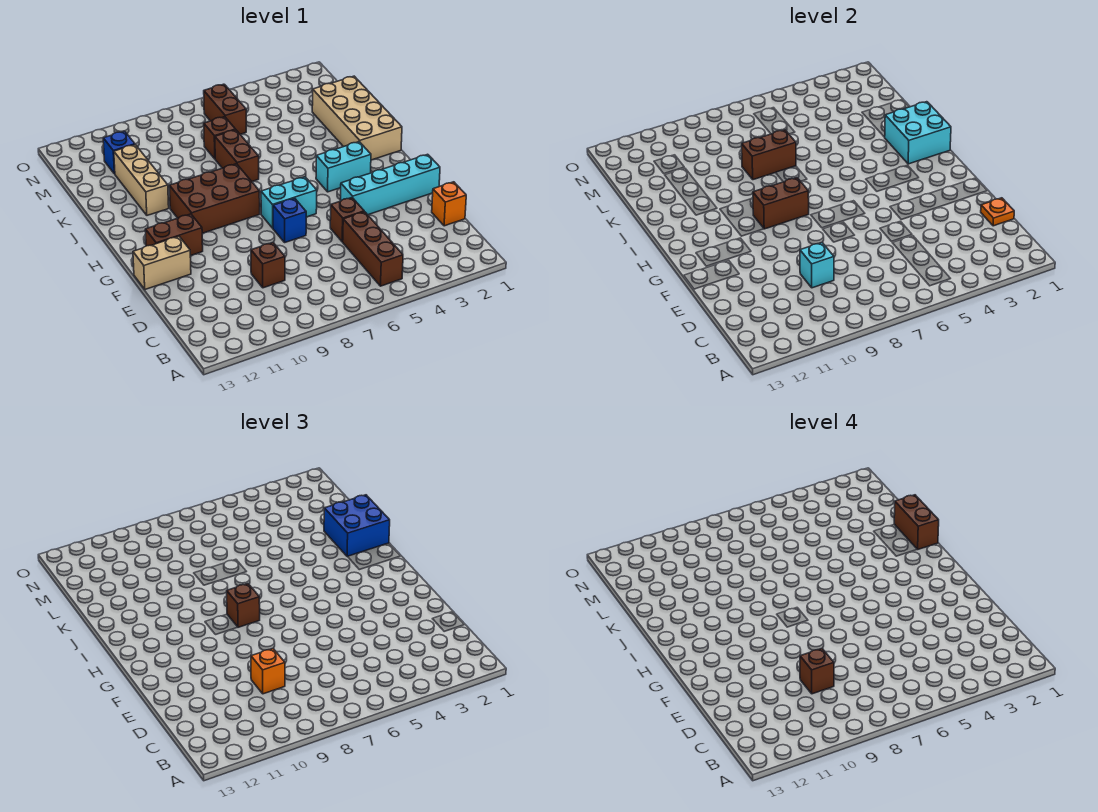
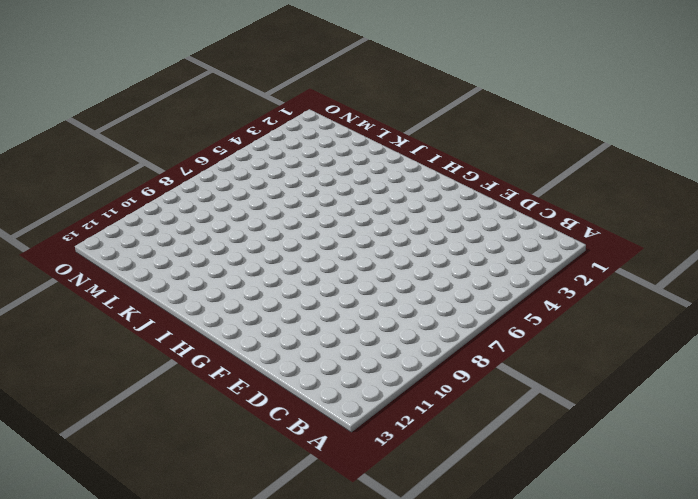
none -> brown 1x3 brick [343,212,403,286]
none -> orange 1x1 brick [432,182,466,226]
none -> brown 1x1 brick [251,243,285,288]

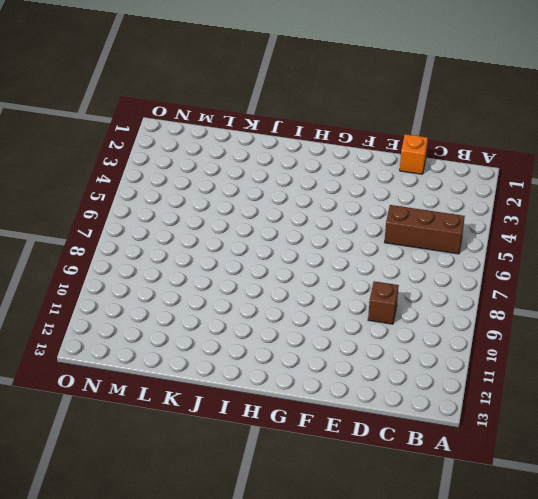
none -> brown 1x1 brick [330,198,364,242]
none -> cyan 1x4 brick [340,154,440,215]
none -> blue 1x1 brick [273,198,306,242]

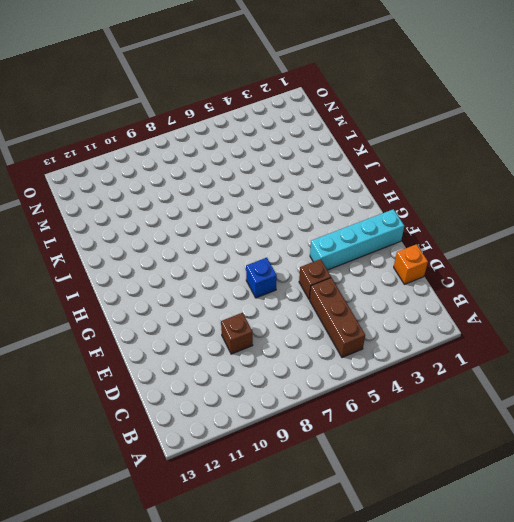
none -> tan 1x2 brick [133,236,191,289]
none -> cyan 1x2 brick [261,177,317,228]
none -> brown 1x2 brick [145,214,203,256]

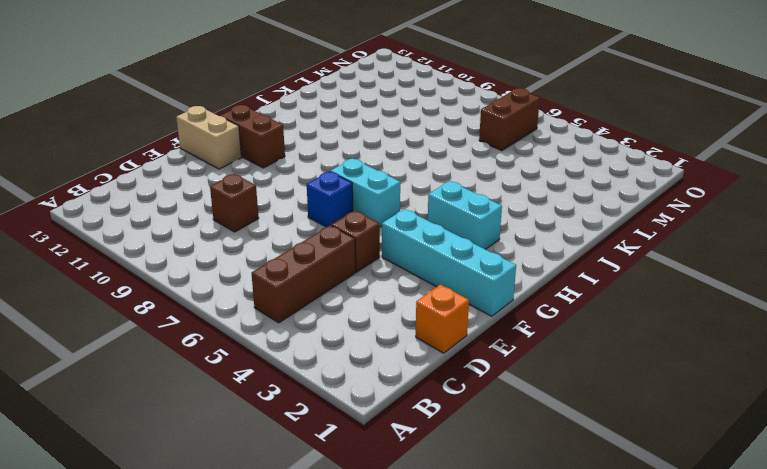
none -> brown 2x3 brick [170,164,260,233]
none -> tan 2x4 brick [312,76,402,160]
none -> brown 1x2 brick [215,130,259,182]

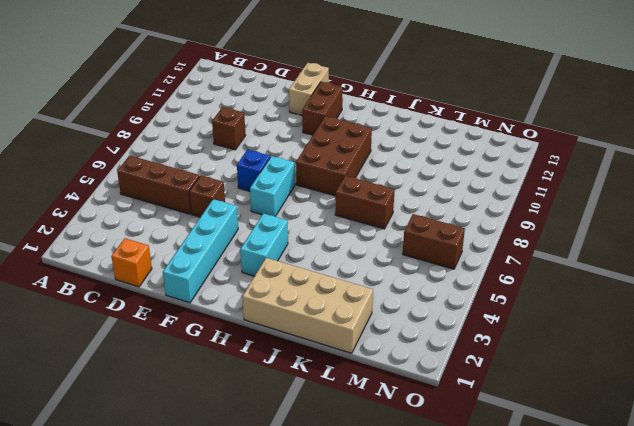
none -> tan 1x3 brick [114,145,169,215]
none -> brown 1x1 brick [204,117,236,159]
none -> blue 1x1 brick [103,131,135,174]

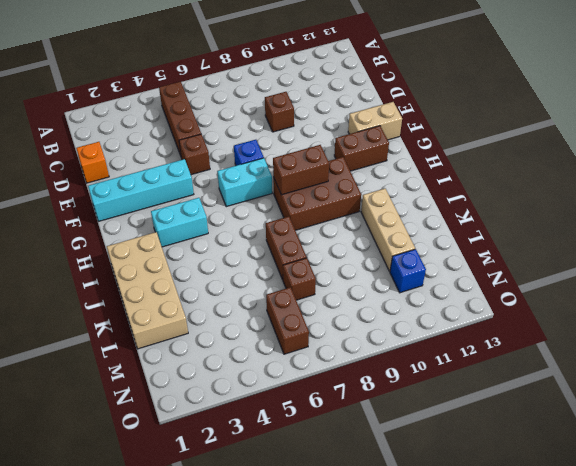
none -> orange 1x1 plate [981,198,1014,226]
none -> cyan 1x1 brick [800,243,834,288]
none -> cyan 2x2 brick [885,102,951,164]

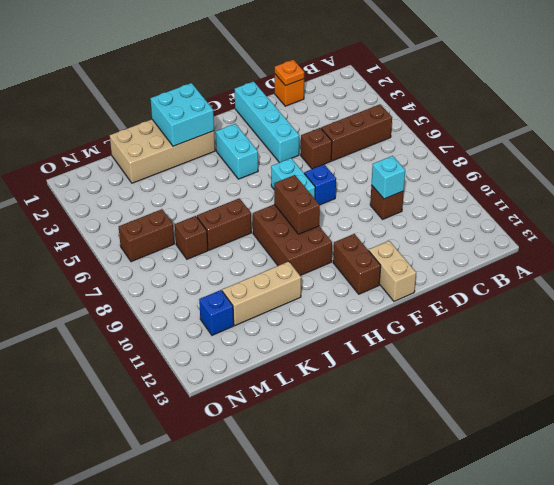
none -> brown 1x2 brick [742,130,796,180]
none -> orange 1x1 brick [251,649,285,694]
none -> brown 1x1 brick [227,584,260,627]

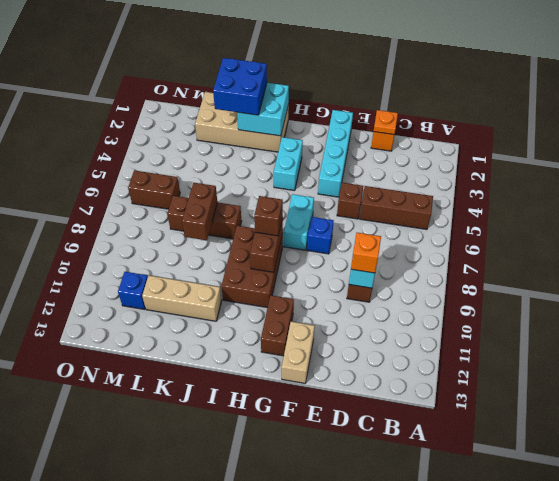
none -> brown 1x1 brick [800,649,834,694]
none -> brown 1x2 brick [894,495,939,549]

